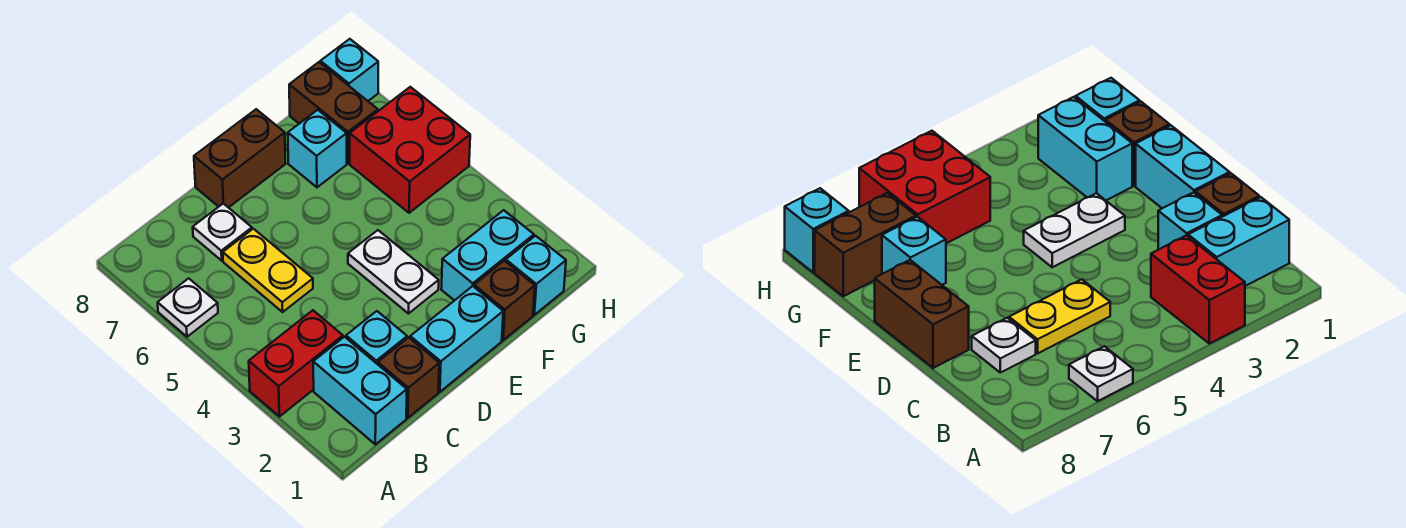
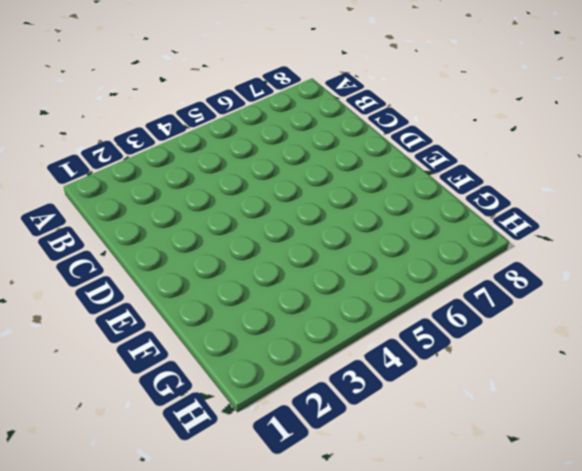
none -> red 1x2 brick [249,310,343,417]
none -> white 1x1 plate [158,278,218,337]
none -> cyan 1x2 brick [313,337,407,444]

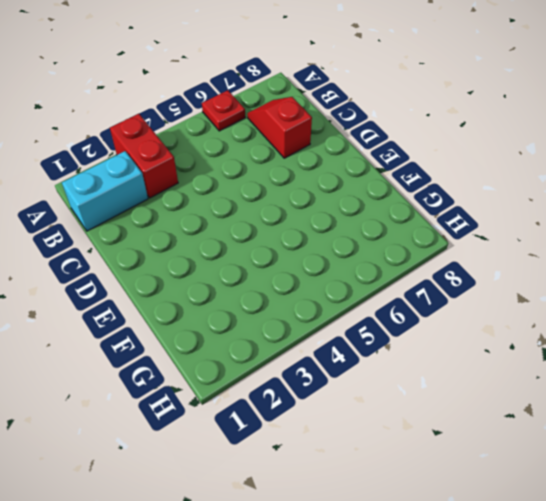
red 1x1 plate [202,90,245,131] -> white 1x1 plate [158,278,218,337]
red 1x2 slope [247,97,312,158] -> white 1x1 plate [193,203,252,261]
none -> brown 1x1 brick [378,337,439,418]
none -> cyan 1x1 brick [346,311,407,364]
none -> yellow 1x2 plate [223,229,313,312]

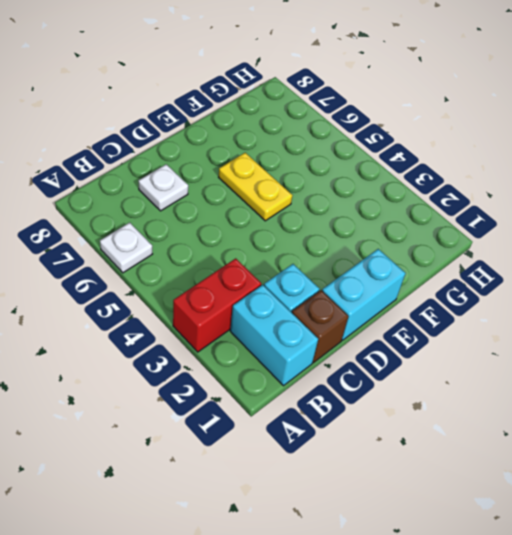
yellow 1x2 plate [219,153,292,221] -> yellow 1x2 plate moved to [223,229,313,312]
none -> brown 1x2 brick [194,109,286,208]
none -> white 1x2 plate [348,230,439,314]
none -> brown 1x1 brick [474,261,535,340]

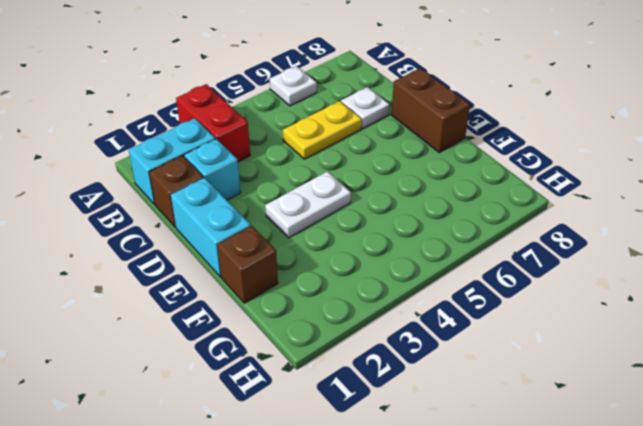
none -> cyan 1x2 brick [441,210,534,301]
none -> cyan 1x1 brick [288,110,347,187]
none -> cyan 1x1 brick [506,236,566,315]

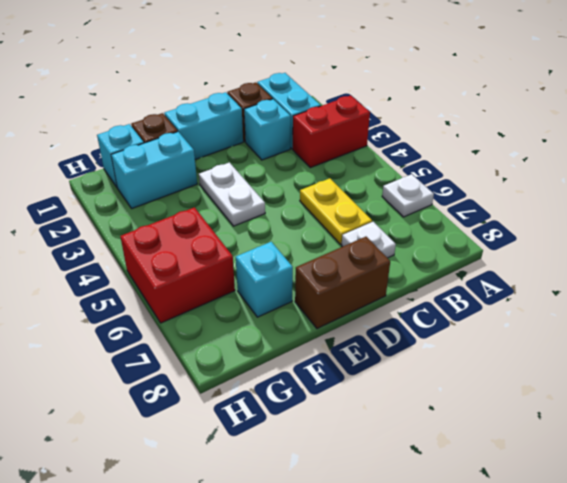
none -> brown 1x2 brick [289,62,378,163]
none -> cyan 1x1 brick [320,39,378,101]

